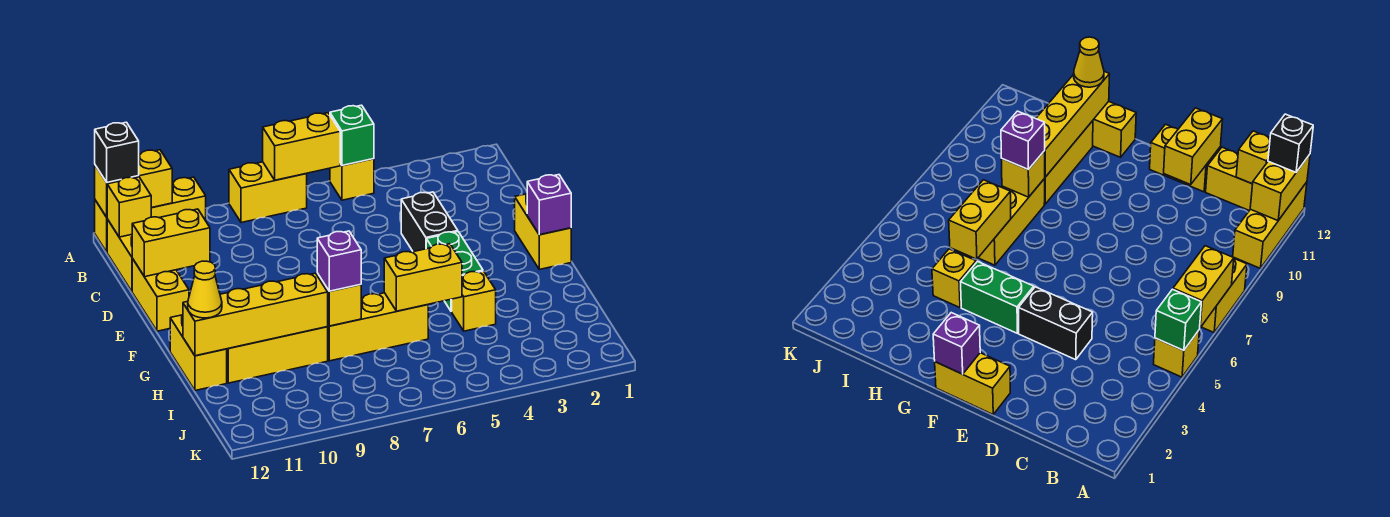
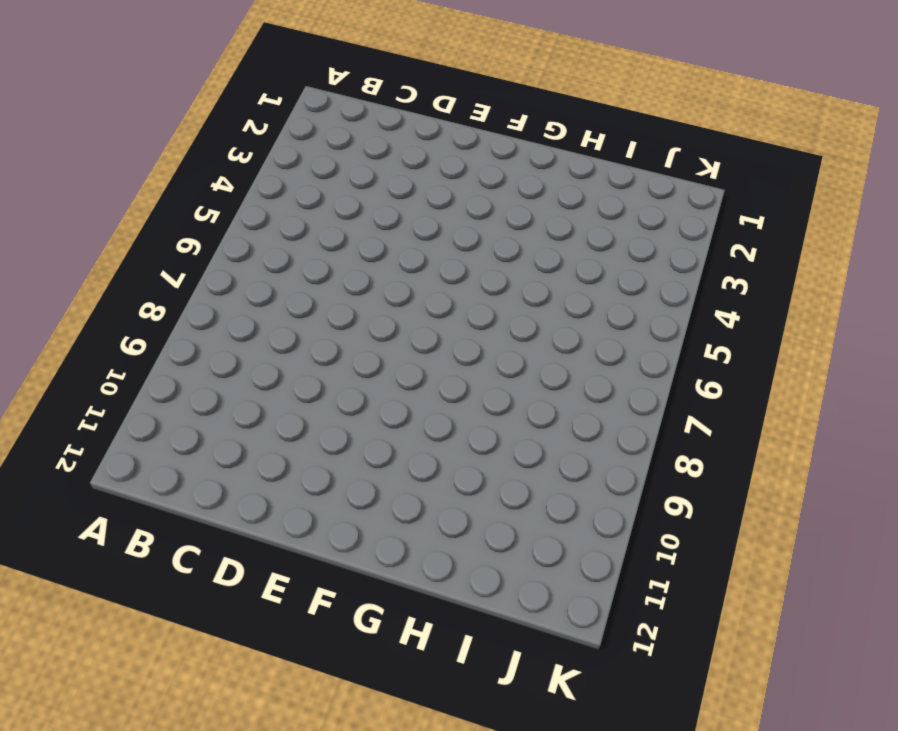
none -> yellow 1x1 brick [330,159,374,200]
none -> yellow 1x2 brick [229,162,307,223]
none -> yellow 1x3 brick [95,177,206,252]

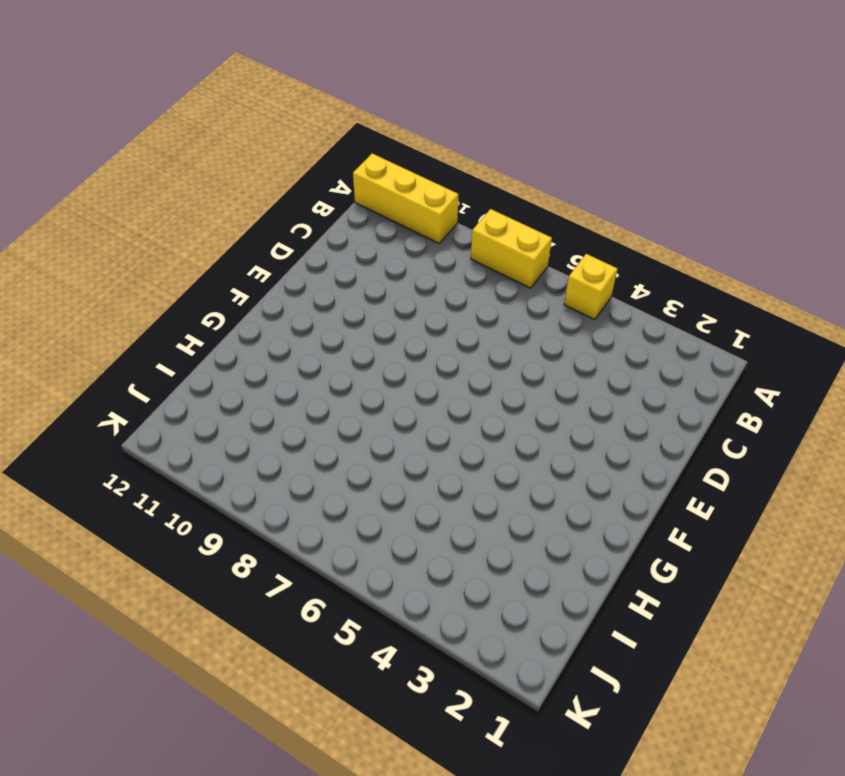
none -> yellow 1x2 brick [107,219,133,291]
none -> black 1x2 brick [401,192,458,252]
none -> yellow 1x2 brick [132,259,189,331]

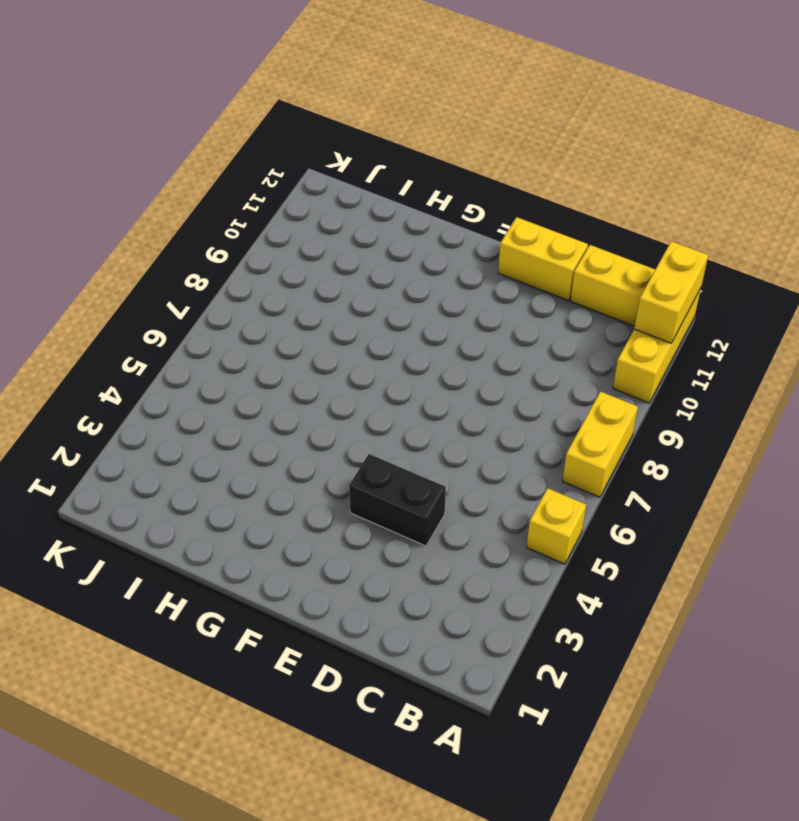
none -> yellow 1x2 brick [515,194,571,269]
none -> green 1x2 brick [426,232,483,311]
none -> yellow 1x2 brick [170,315,227,390]

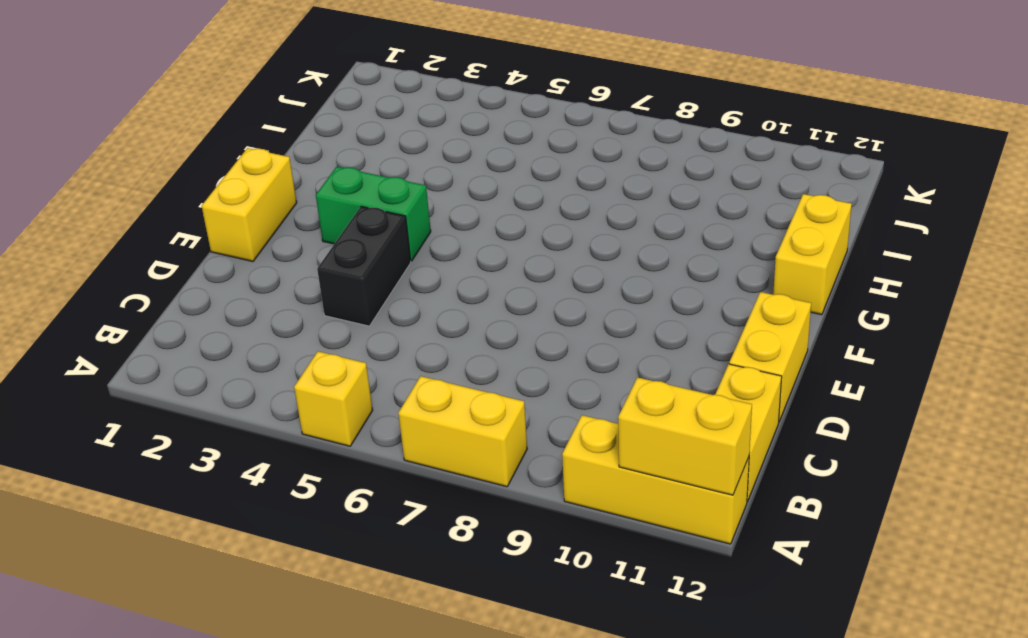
green 1x2 brick [316,167,431,261] -> green 1x2 brick turned to [426,232,483,311]
none -> yellow 1x1 brick [452,271,496,331]
none -> yellow 1x3 brick [328,293,428,361]
none -> yellow 1x3 brick [227,327,328,383]

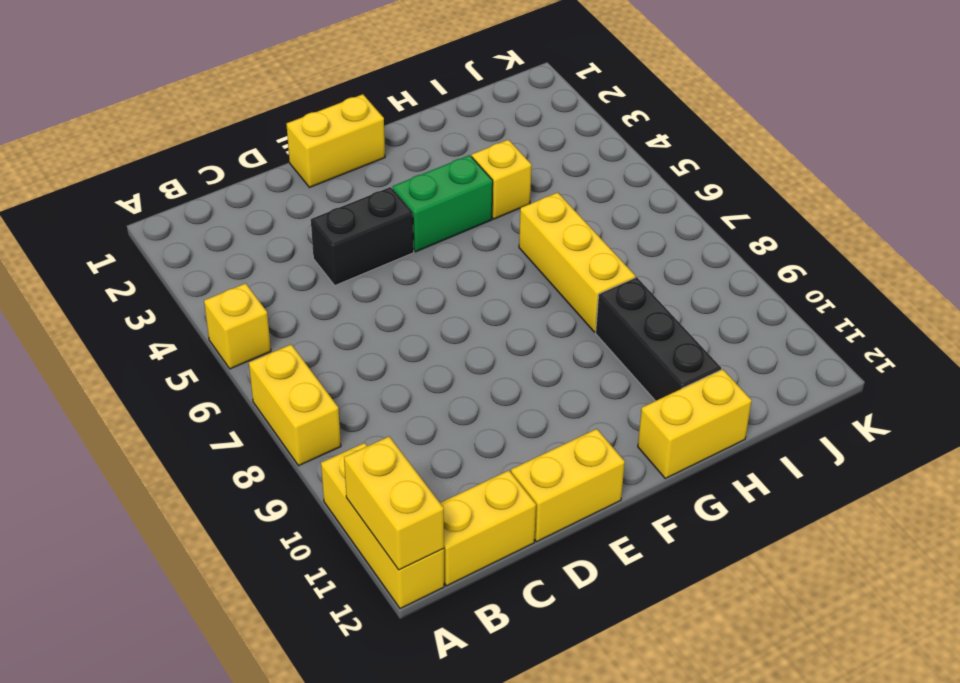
black 1x3 brick [596,277,721,401] -> yellow 1x3 brick [227,327,328,383]
none -> green 1x1 brick [330,105,374,166]
none -> yellow 1x2 brick [263,113,340,180]
none -> yellow 1x1 brick [107,177,151,237]

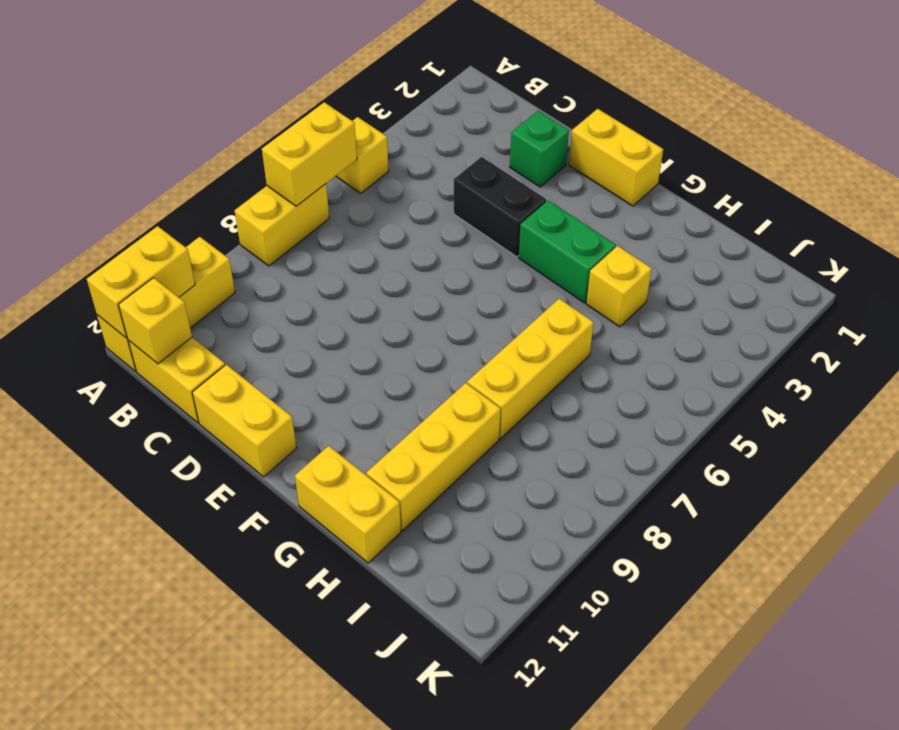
green 1x1 brick [510,111,569,187] -> green 1x1 brick moved to [330,105,374,166]
none -> yellow 1x2 brick [132,209,210,277]
none -> purple 1x1 brick [527,175,571,235]
none -> yellow 1x2 brick [384,244,462,311]

